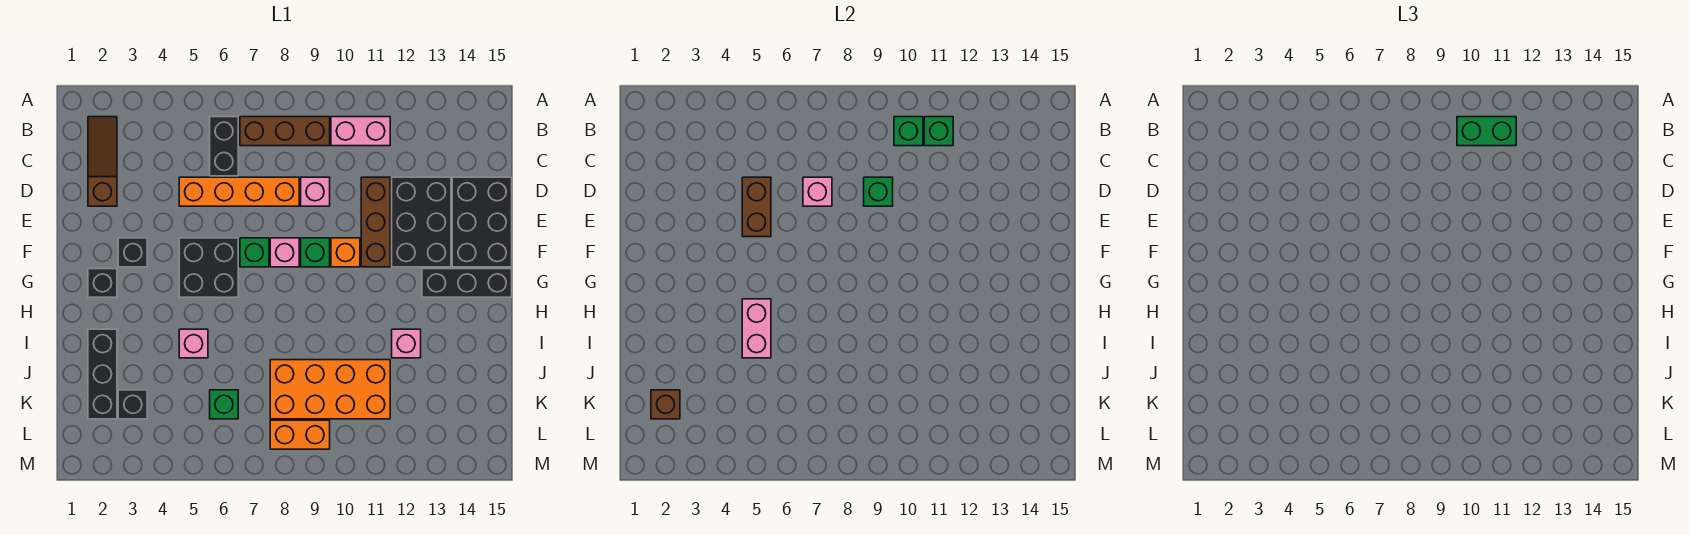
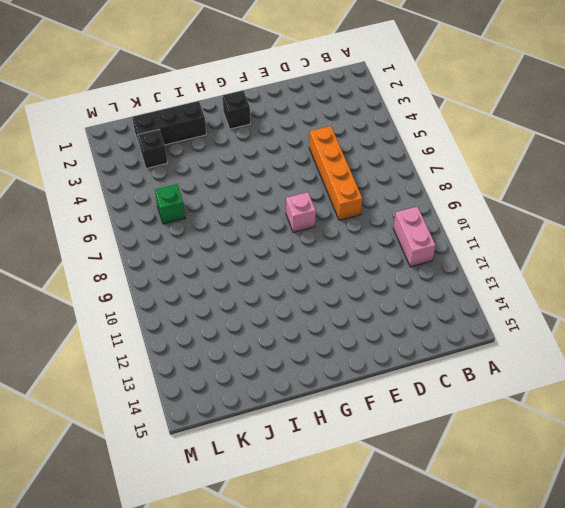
none -> brown 1x3 slope [88,117,117,206]
none -> black 1x2 brick [210,117,238,176]
none -> brown 1x3 brick [240,117,330,146]
none -> pink 1x1 brick [301,177,330,206]

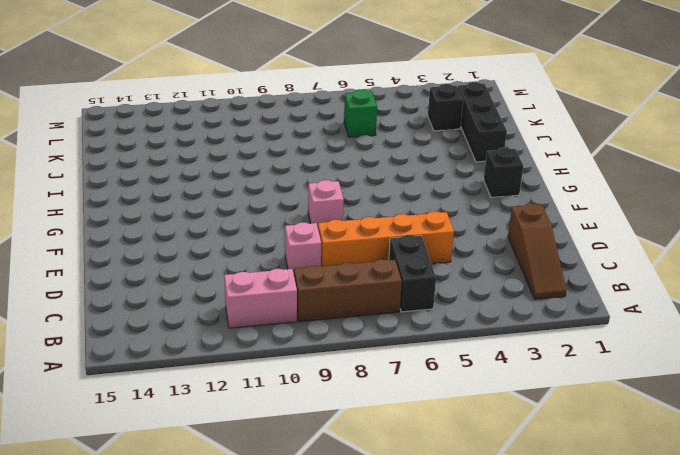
none -> brown 1x3 brick [361,177,390,267]
none -> black 2x3 brick [392,177,451,267]
none -> black 2x3 brick [452,177,512,267]
none -> black 1x1 brick [118,238,147,267]

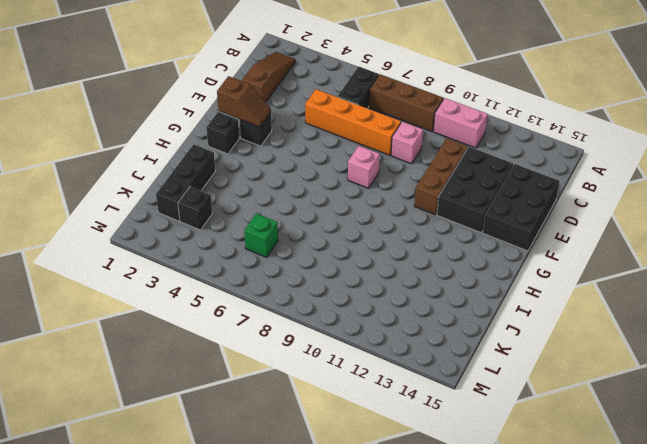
brown 1x2 slope [217,76,271,127] -> none
none -> black 2x2 brick [179,238,238,297]
none -> green 1x1 brick [240,238,269,267]
none -> green 1x1 brick [301,238,330,267]
none -> orange 1x1 brick [331,238,360,267]

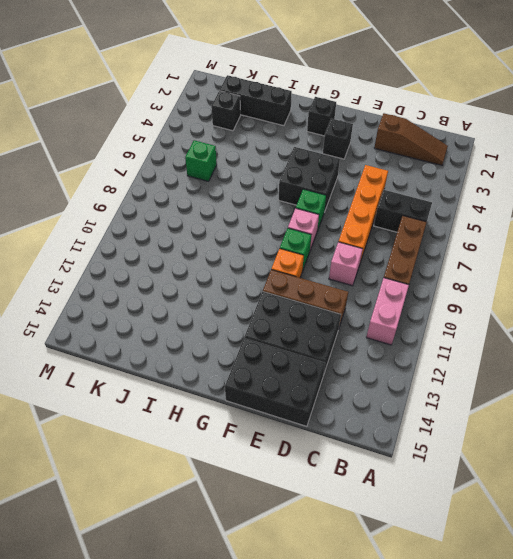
none -> black 1x3 brick [422,269,512,297]
none -> pink 1x1 brick [179,329,208,358]
none -> pink 1x1 brick [392,329,421,358]
none -> orange 2x4 brick [270,360,390,419]

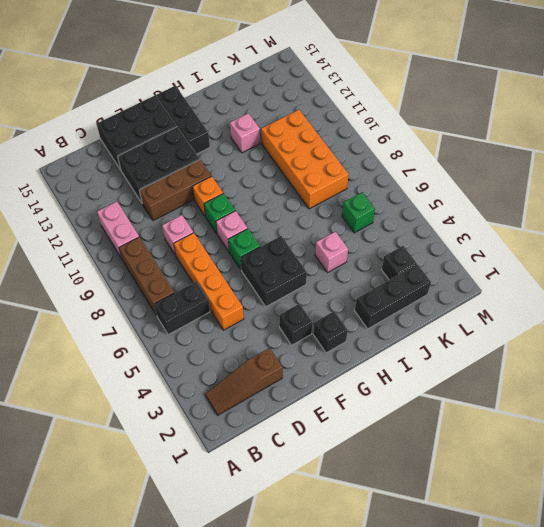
none -> orange 1x2 brick [270,420,330,449]
none -> green 1x1 brick [894,117,923,146]
none -> green 1x1 brick [924,117,953,146]
none -> brown 1x2 brick [742,177,771,237]

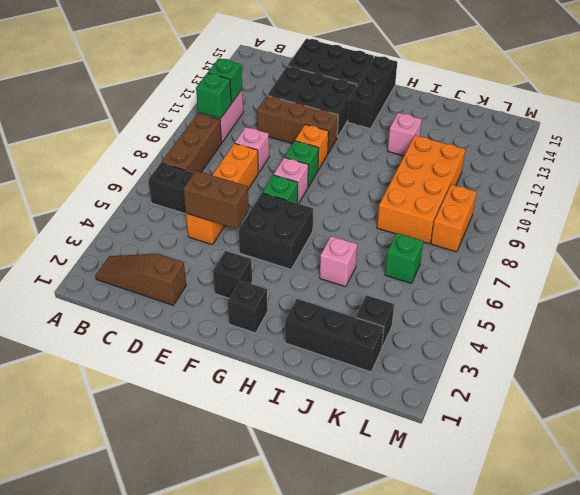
none -> pink 1x1 brick [803,177,832,206]
none -> green 1x1 brick [864,177,893,206]
none -> pink 1x2 brick [742,299,771,358]
none -> brown 1x1 brick [651,390,680,419]

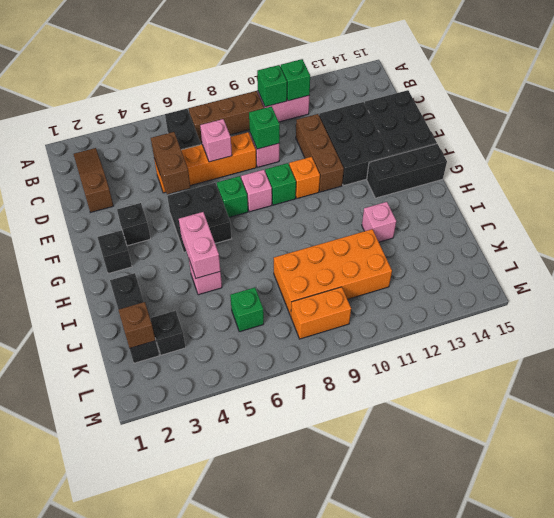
none -> green 1x2 brick [1457,117,1516,146]

